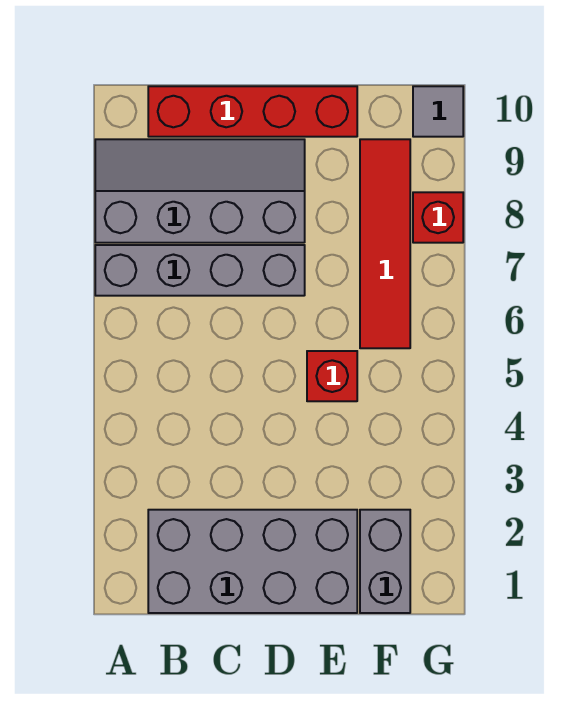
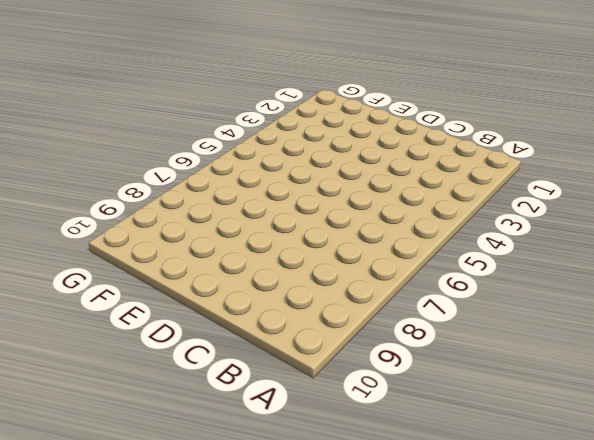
none -> grey 1x4 brick [95,245,305,296]
none -> grey 2x4 slope [95,139,305,243]

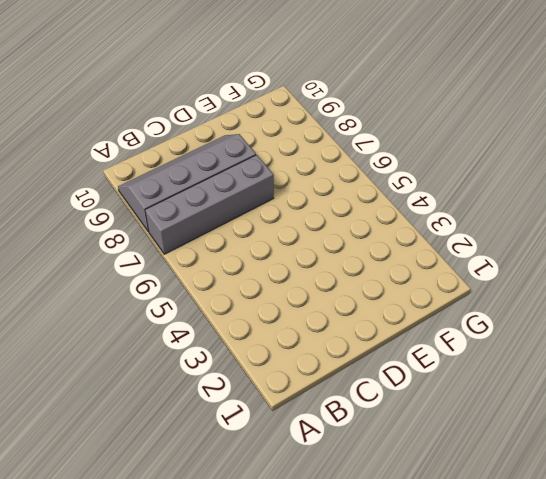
none -> grey 2x4 brick [148,510,357,613]
none -> red 1x4 brick [148,86,357,137]

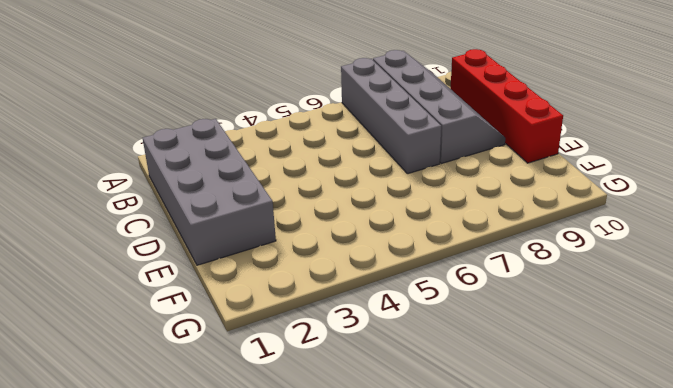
none -> red 1x1 brick [307,351,357,401]
none -> grey 1x2 brick [360,510,410,613]

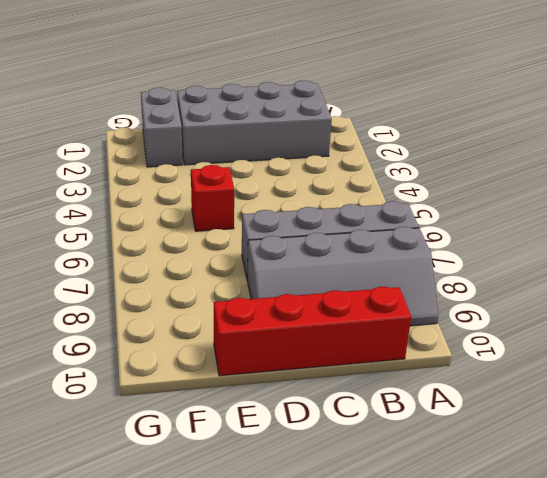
none -> red 1x4 tile [360,139,410,348]
none -> red 1x1 brick [413,192,463,243]

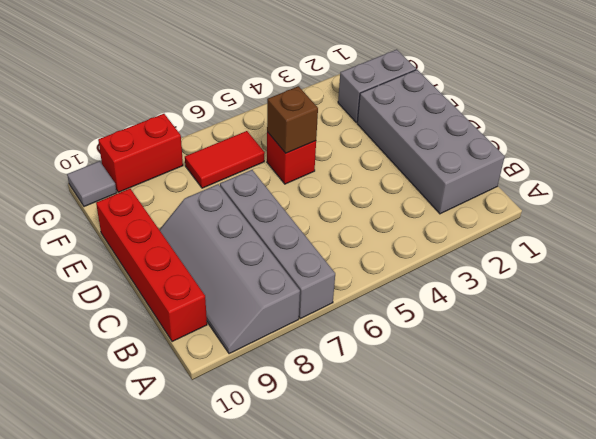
brown 1x1 brick [267,86,318,153] -> none
red 1x2 tile [185,131,265,188] -> red 1x4 tile [360,139,410,348]
red 1x2 brick [98,114,183,192] -> red 1x1 brick [413,192,463,243]

